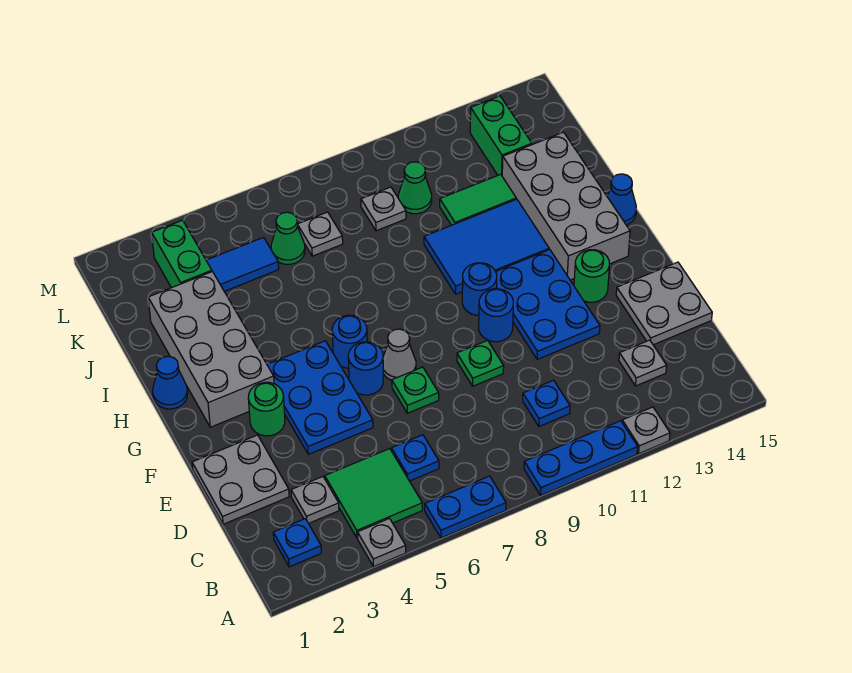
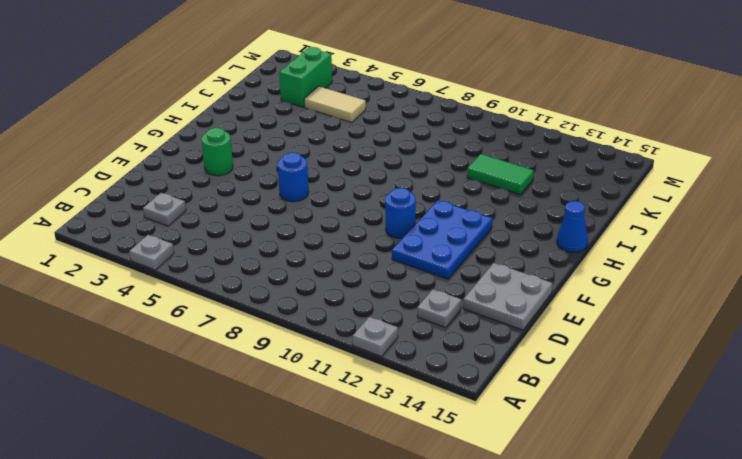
tan 1x2 tile [304,86,366,123] -> blue 1x2 tile [206,237,279,291]
none -> blue 1x2 plate [425,476,506,538]
none -> blue 1x3 plate [524,421,638,495]
none -> blue 1x1 plate [273,519,321,567]
none -> green 2x2 tile [325,449,422,538]

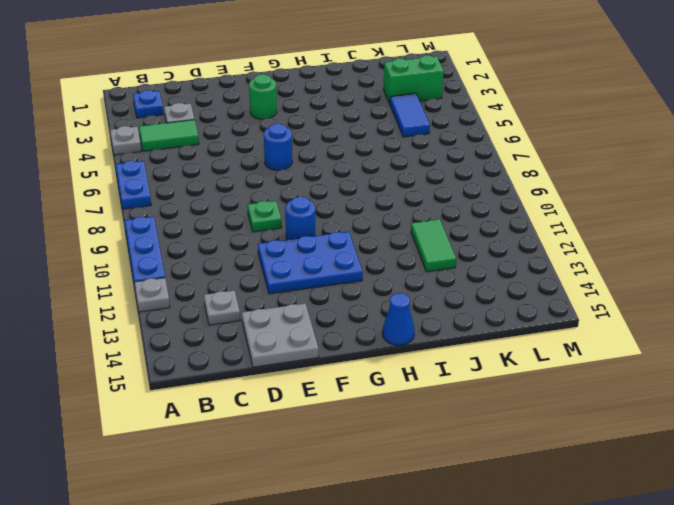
green 1x2 tile [139,120,199,151] -> green 2x2 tile [325,449,422,538]
none -> blue 1x1 plate [392,435,439,481]
none -> blue 1x1 plate [523,380,570,426]
none -> grey 2x2 plate [192,435,289,524]
none -> blue 2x3 plate [267,341,373,454]

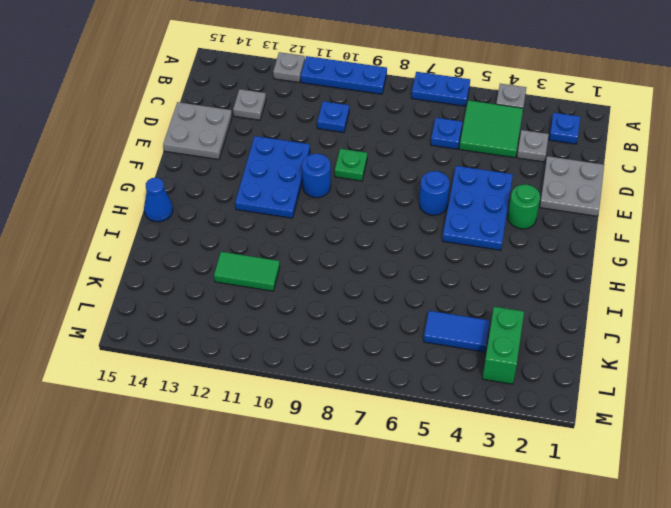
none -> green 1x1 plate [392,367,439,413]
none -> grey 1x1 cone [383,329,416,380]
none -> green 1x1 round brick [574,250,609,302]
none -> grey 2x4 brick [148,272,274,427]

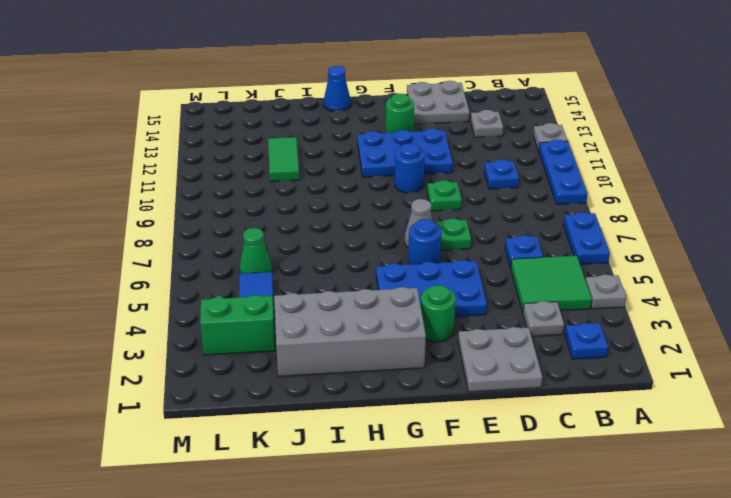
none -> blue 1x1 round brick [332,315,367,368]
none -> blue 1x1 round brick [462,263,497,315]
none -> grey 2x4 brick [502,132,630,280]
none -> blue 1x1 cone [153,356,188,409]

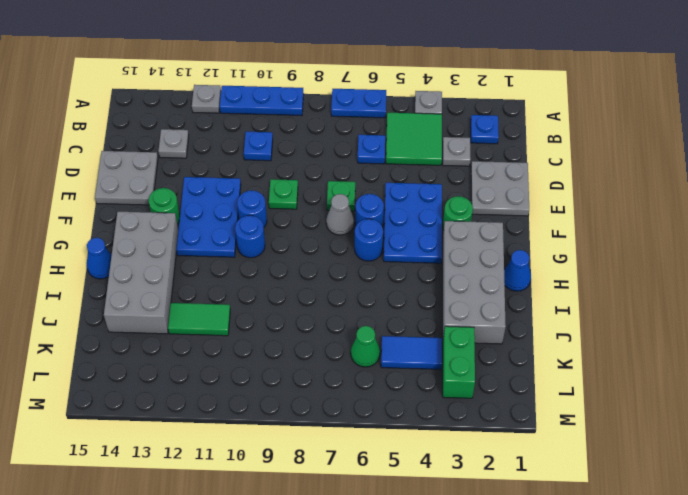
none -> blue 2x3 tile [424,199,549,294]
none -> grey 1x1 plate [297,212,343,256]
none -> grey 1x1 plate [361,187,406,231]
none -> green 1x1 cone [398,162,432,214]

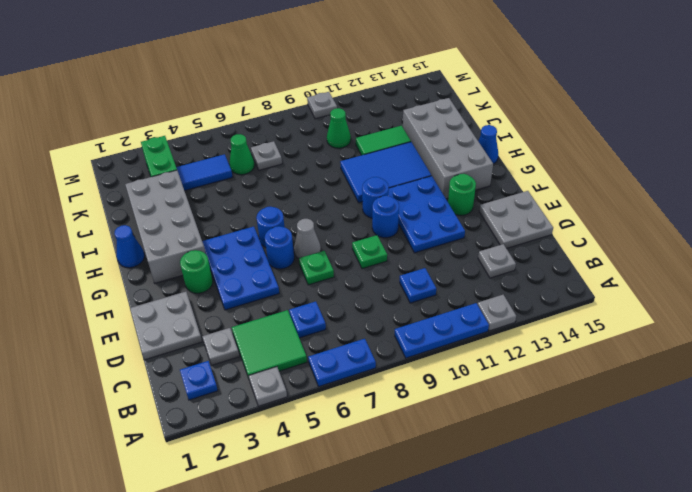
grey 1x1 plate [307,92,337,119] -> grey 1x1 plate moved to [361,187,406,231]
none -> green 1x2 brick [470,96,532,175]

